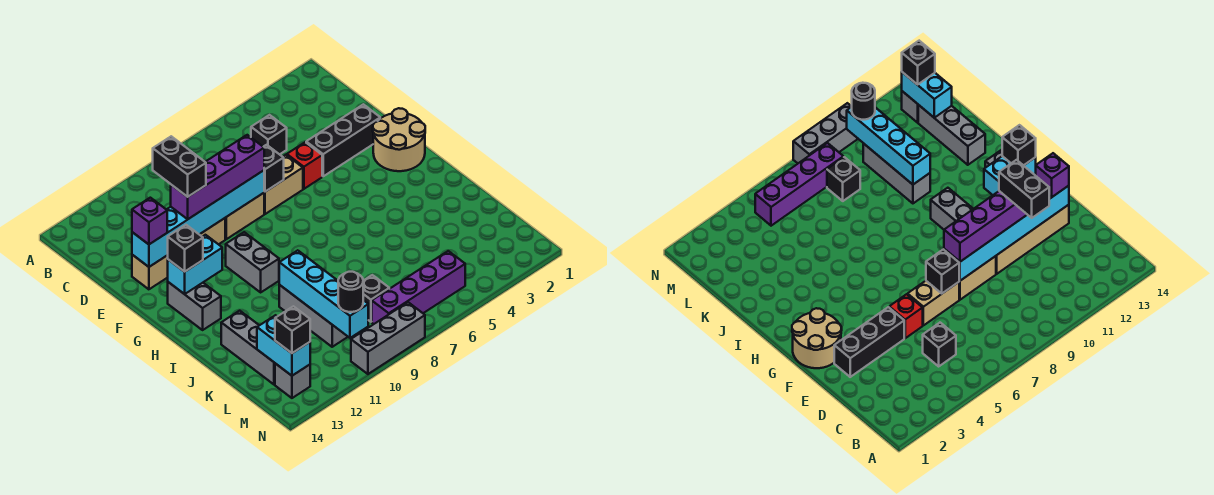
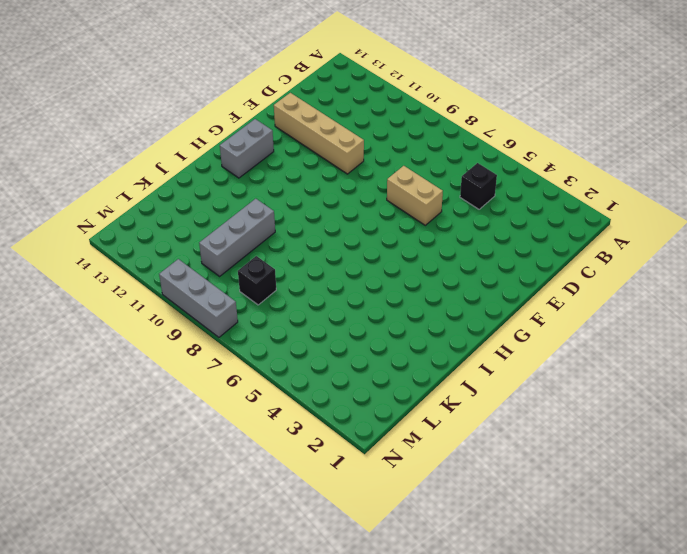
none -> black 1x3 brick [306,104,380,176]
none -> red 1x1 brick [287,142,322,189]
none -> tan 1x2 brick [225,193,264,239]

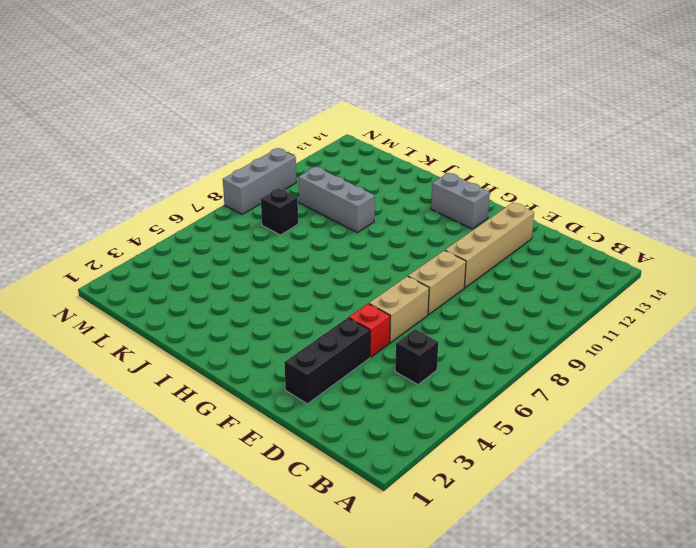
none -> tan 2x2 round brick [373,108,425,171]
none -> grey 1x2 brick [226,232,279,292]
none -> grey 1x3 brick [221,311,275,385]

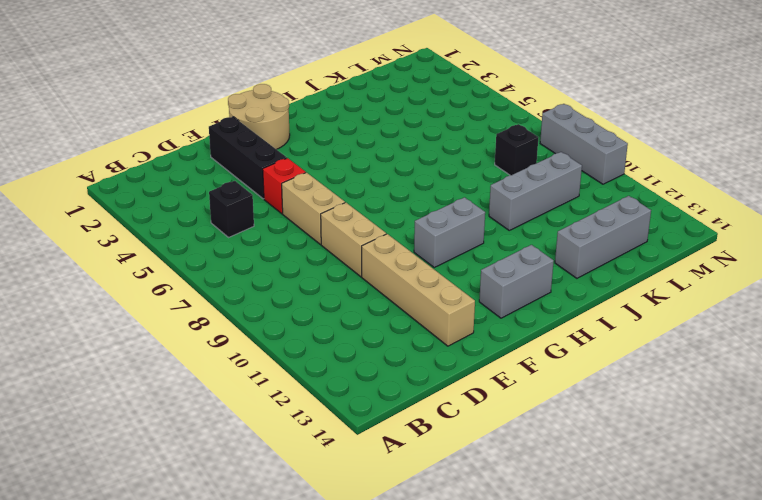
none -> purple 1x4 brick [372,251,465,324]
none -> grey 1x1 brick [275,363,310,398]
none -> black 1x1 brick [264,145,284,192]

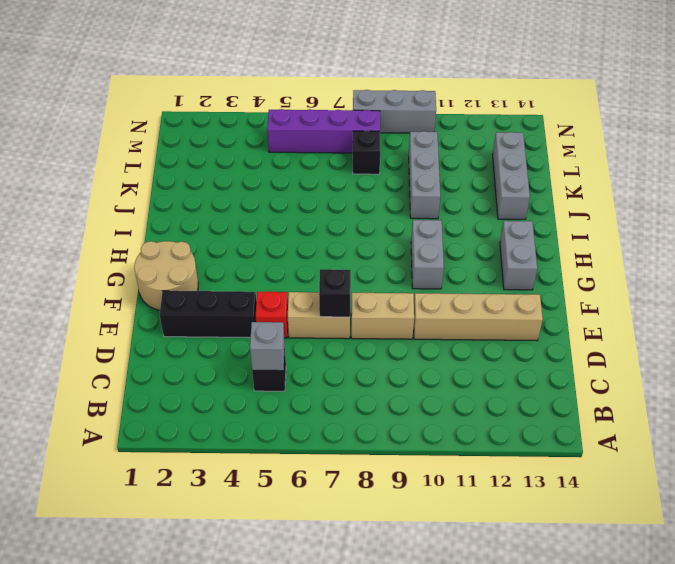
grey 1x1 brick [250,322,285,371] -> grey 1x1 brick moved to [275,363,310,398]
none -> cyan 1x6 brick [132,170,264,267]
none -> cyan 1x2 brick [168,235,222,294]
none -> cyan 1x4 brick [279,250,368,338]

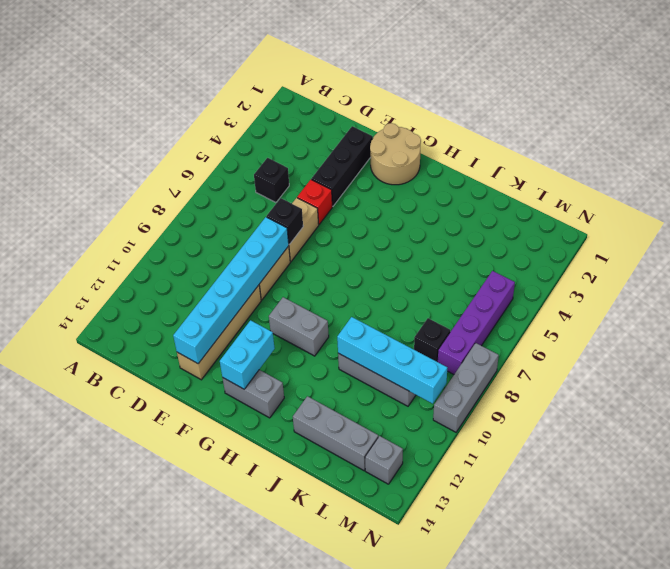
none -> cyan 1x2 brick [257,315,310,376]
none -> purple 1x4 brick [171,135,264,219]
none -> purple 1x1 brick [132,198,167,244]

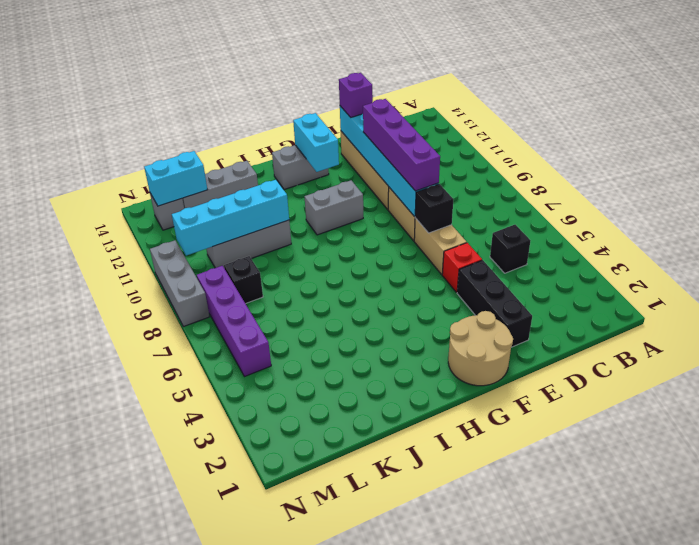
none -> black 1x1 brick [168,225,203,272]
none -> black 1x1 round brick [338,272,363,312]
none -> black 1x1 brick [275,306,310,353]

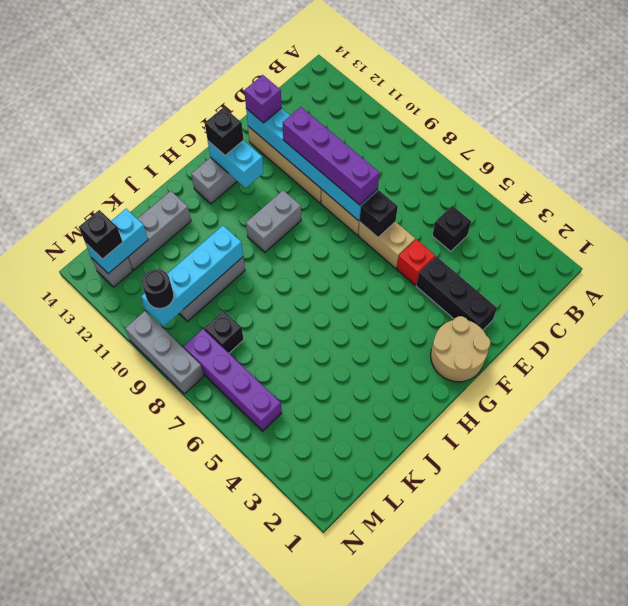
none -> black 1x2 brick [153,136,206,197]

